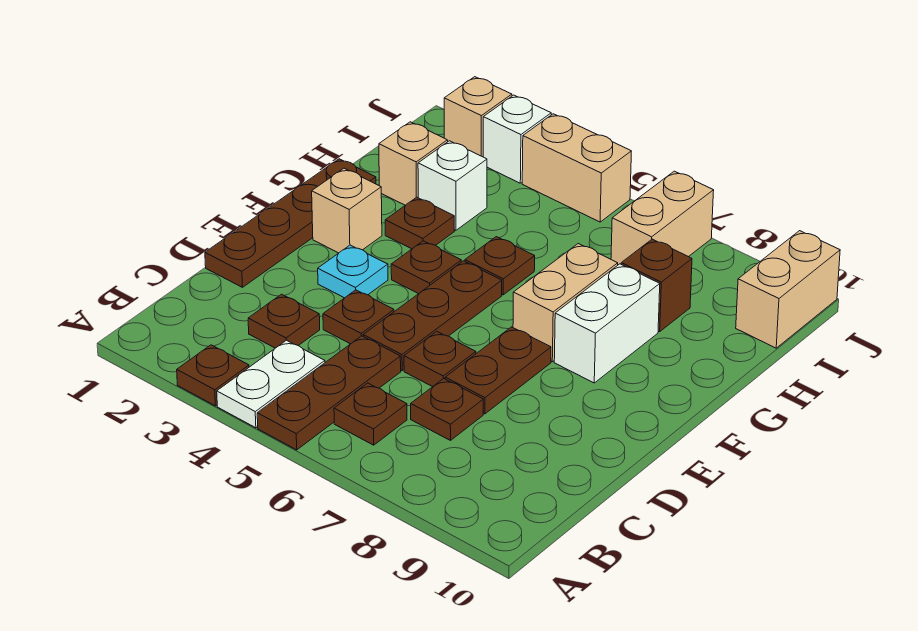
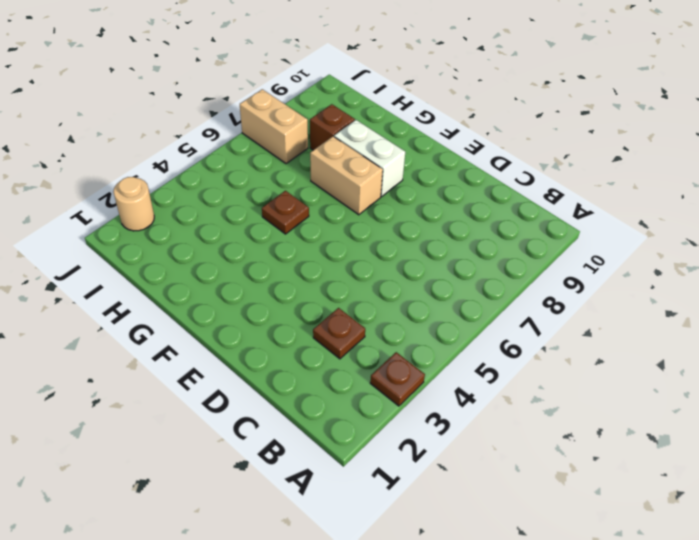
tan 1x1 round brick [113,177,154,231] -> tan 1x1 brick [444,77,512,157]
none -> white 1x2 plate [217,340,325,428]
none -> brown 1x3 plate [257,336,401,450]
none -> brown 1x1 plate [334,383,407,445]

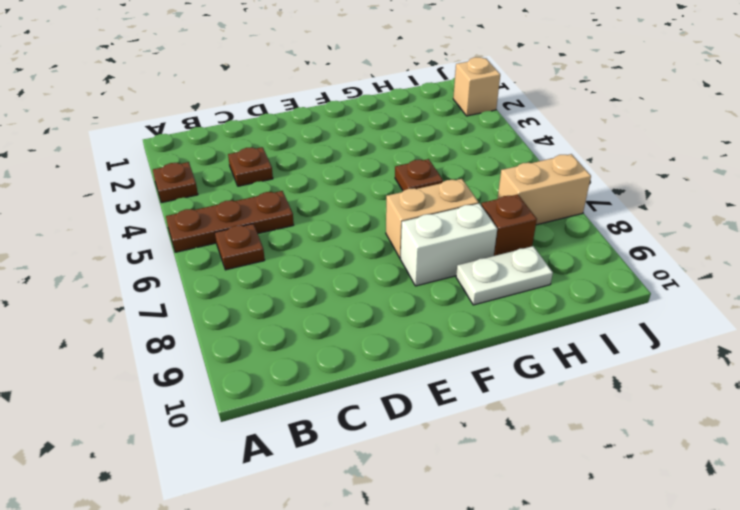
white 1x2 plate [456,246,553,305] -> white 1x2 plate moved to [217,340,325,428]
none -> brown 1x1 plate [411,378,483,440]
none -> brown 1x4 plate [205,159,376,287]
none -> brown 1x1 plate [323,290,394,344]

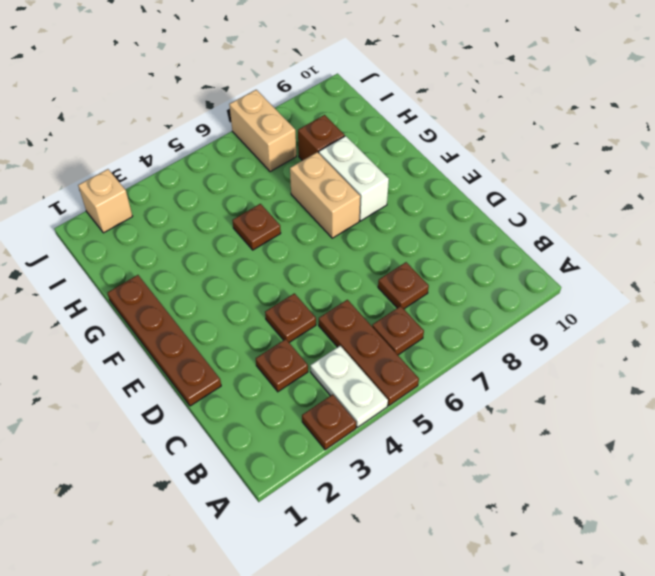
none -> brown 1x3 plate [363,261,502,371]
none -> brown 1x1 plate [404,331,476,387]
none -> brown 1x2 plate [445,327,551,414]

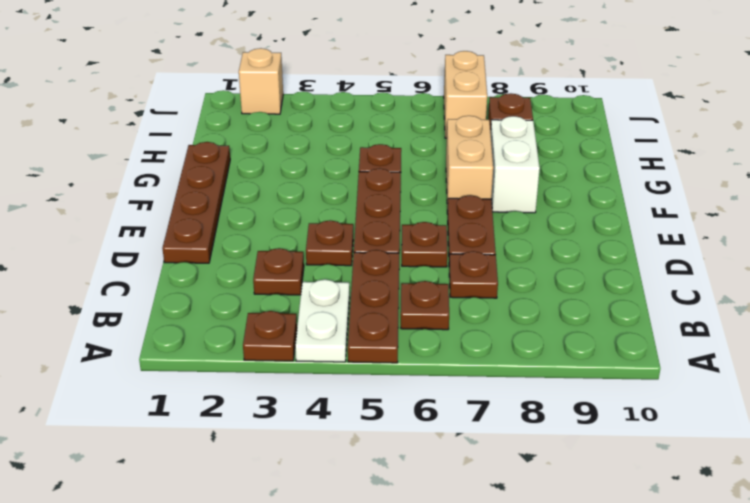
none -> cyan 1x1 plate [318,245,388,298]
none -> tan 1x1 brick [312,168,382,253]
none -> brown 1x1 plate [391,241,461,294]

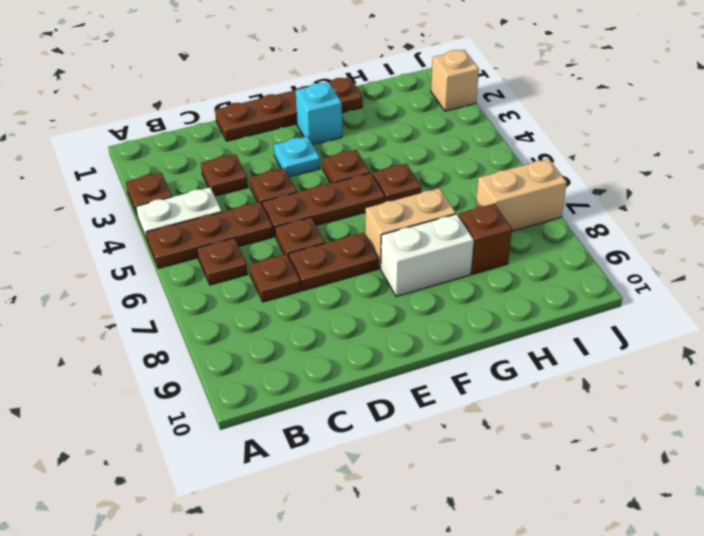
cyan 1x1 brick [295,82,342,145] -> tan 1x1 brick [312,168,382,253]
none -> brown 1x1 plate [385,197,454,249]
none -> tan 1x1 brick [379,122,448,205]
none -> white 1x1 brick [418,141,487,230]

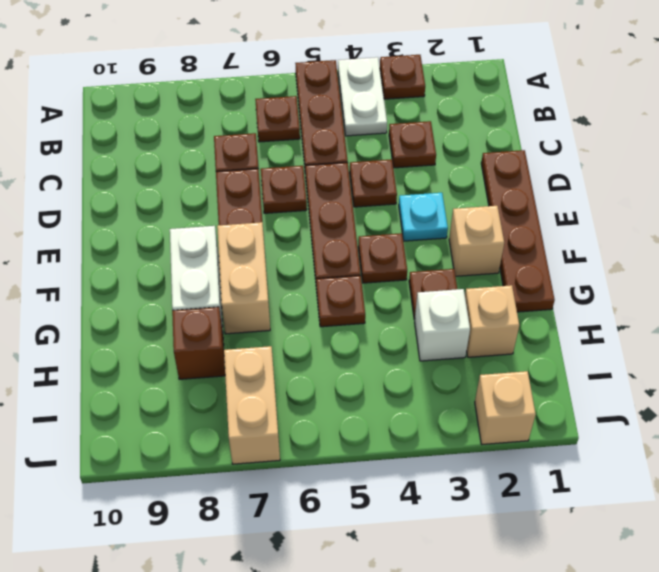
none -> tan 1x2 brick [736,231,840,348]
none -> white 1x1 brick [483,95,551,183]
none -> tan 1x2 brick [522,114,631,222]

